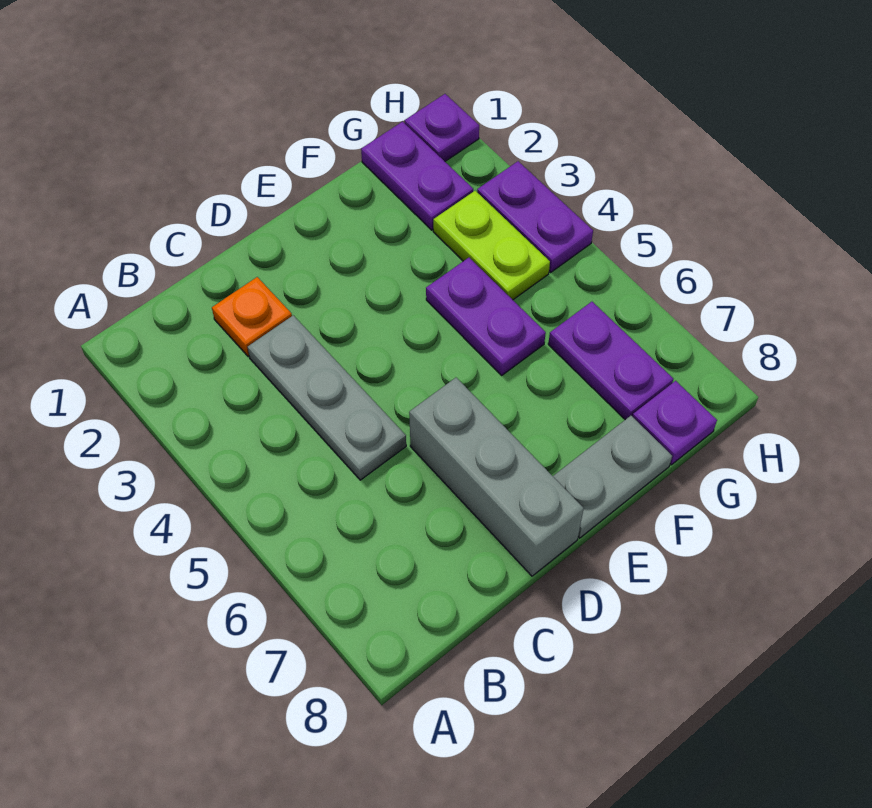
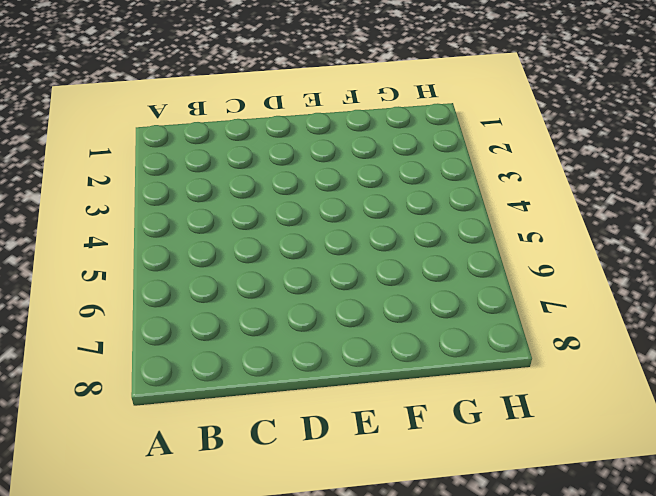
none -> orange 1x1 plate [212,277,292,356]
none -> grey 1x3 plate [248,315,406,480]

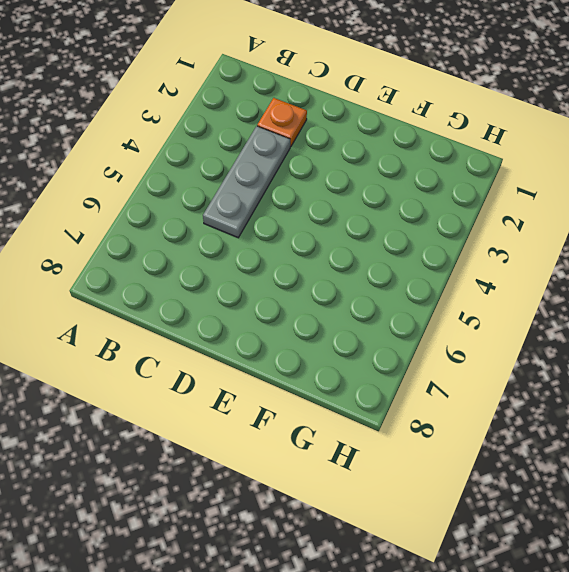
none -> grey 1x3 brick [409,378,584,576]
none -> grey 1x2 plate [553,416,672,538]

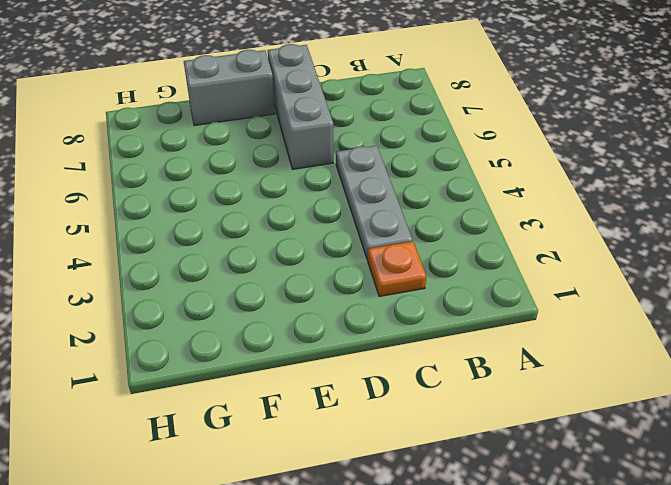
grey 1x2 brick [184,50,275,126] -> grey 1x2 plate [553,416,672,538]
none -> purple 1x2 plate [426,258,546,375]
none -> purple 1x2 plate [361,122,473,230]

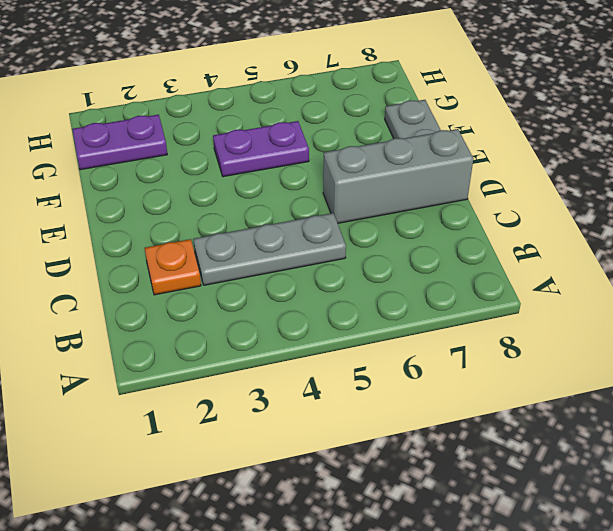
none -> lime 1x2 plate [433,191,550,300]
none -> purple 1x2 plate [548,302,673,420]

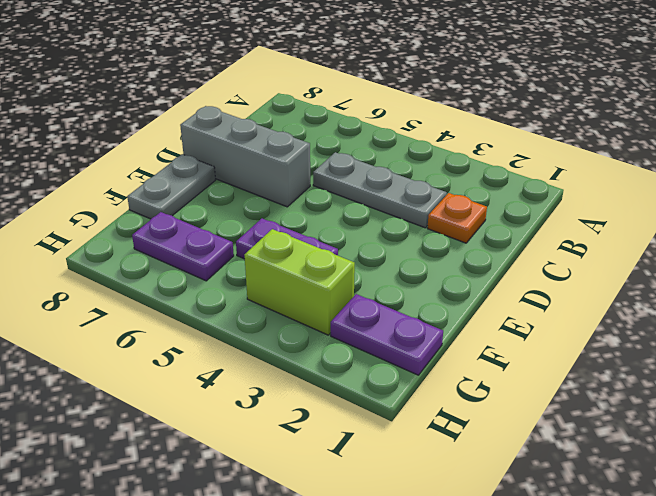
lime 1x2 brick [245,229,355,335] -> lime 1x2 plate [433,191,550,300]
none -> purple 1x1 plate [633,381,717,465]
none -> purple 1x1 plate [405,94,479,161]

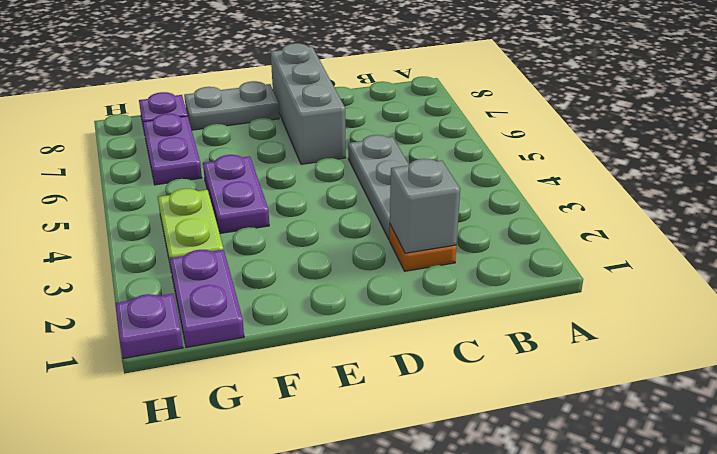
grey 1x1 brick [390,159,460,253] -> none
none -> purple 1x2 plate [477,161,593,272]

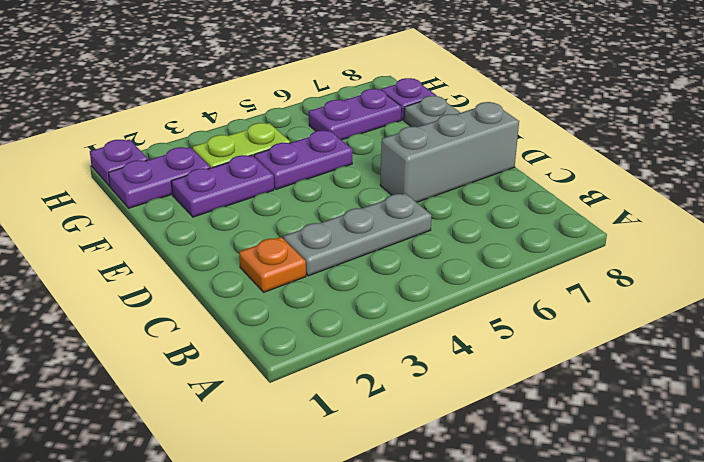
purple 1x2 plate [171,155,274,217] -> purple 1x2 plate moved to [477,161,593,272]

